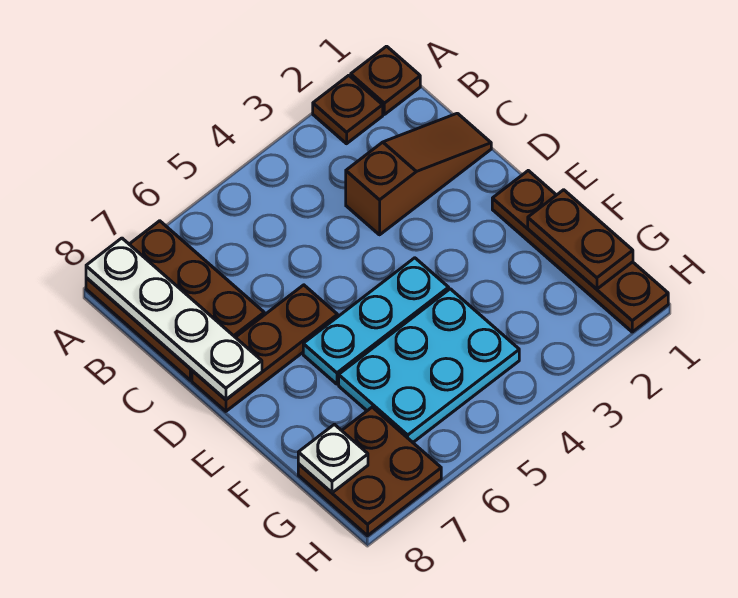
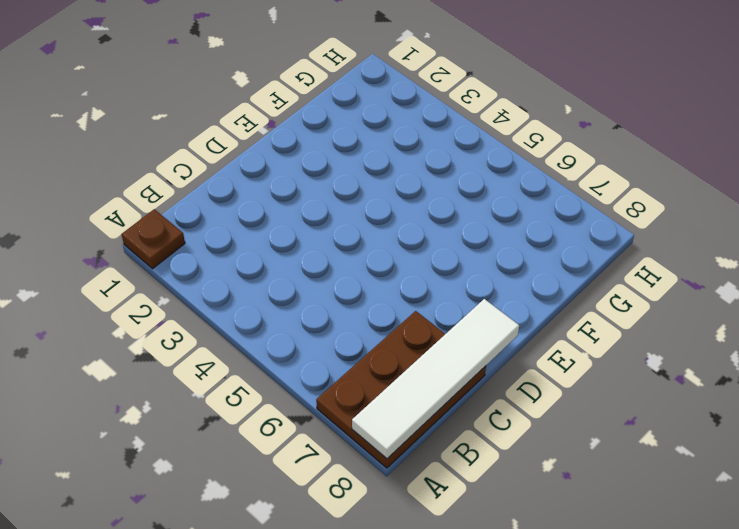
white 1x4 tile [352,299,519,459] -> white 1x4 plate [86,238,262,399]
none -> brown 1x1 plate [313,75,383,144]
none -> brown 1x3 slope [346,113,491,235]
none -> brown 1x3 plate [192,285,338,411]

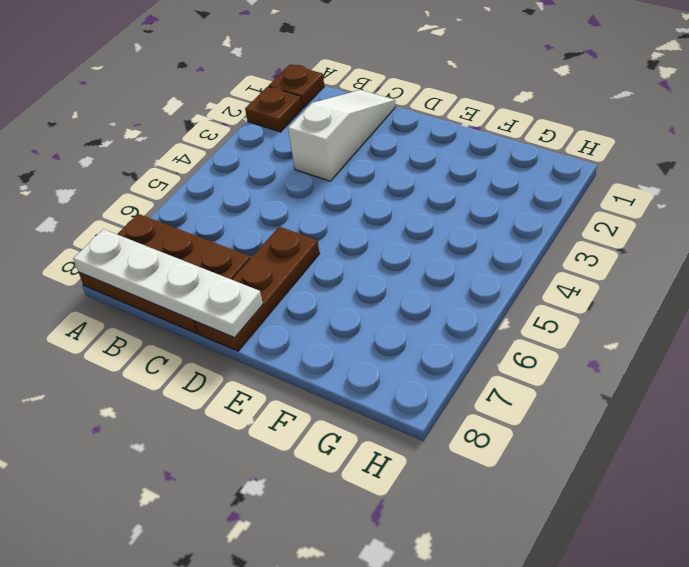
white 1x3 slope [288,90,396,181] -> brown 1x3 slope [346,113,491,235]
none -> brown 1x4 plate [492,171,668,332]
none -> cyan 1x3 plate [303,258,449,384]
none -> cyan 2x3 plate [339,289,519,442]

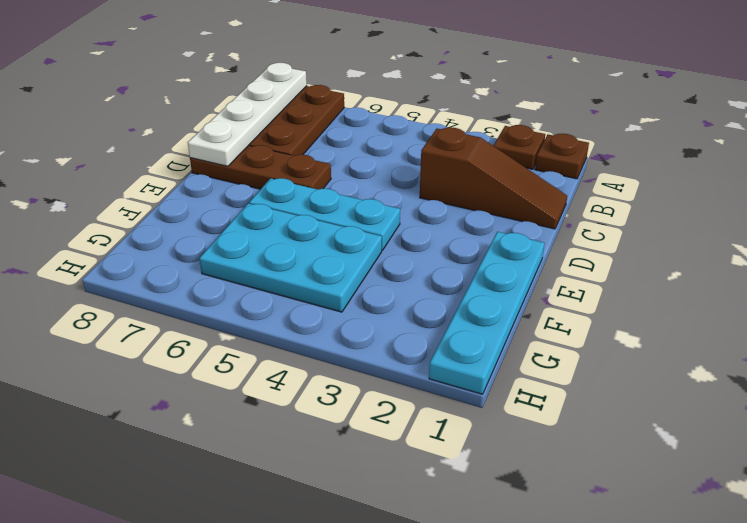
cyan 1x4 plate [429,232,544,394] -> brown 1x4 plate [492,171,668,332]
none -> brown 2x2 plate [298,407,441,536]
none -> brown 1x2 plate [528,190,633,289]
none -> white 1x1 plate [298,424,368,493]

